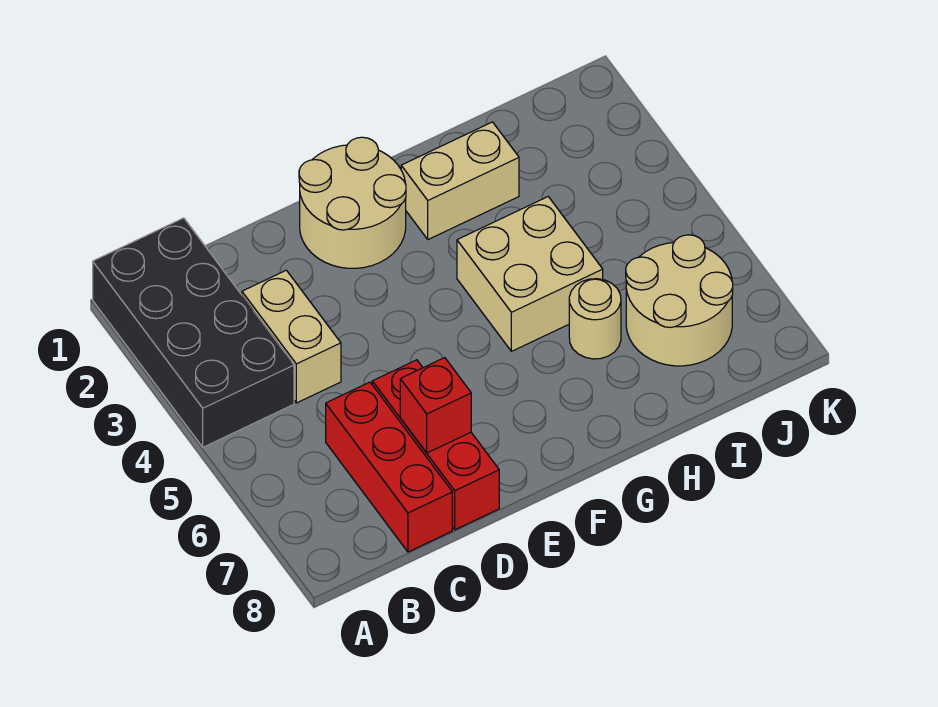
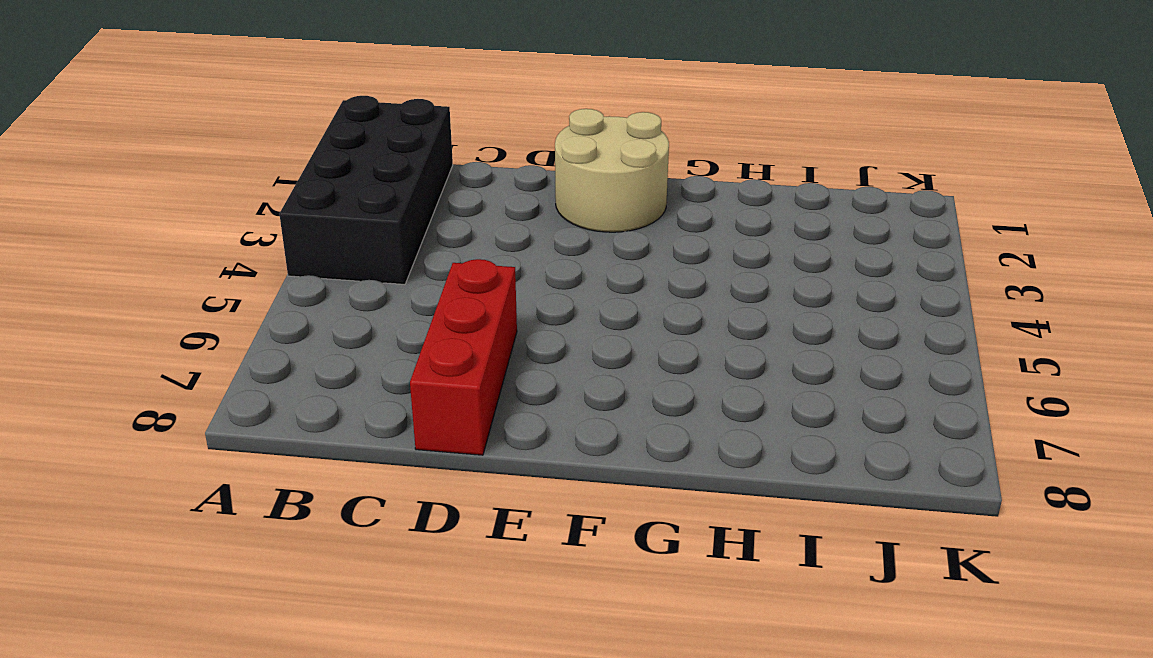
none -> tan 1x2 brick [242,270,341,403]
none -> red 1x3 brick [326,382,452,552]

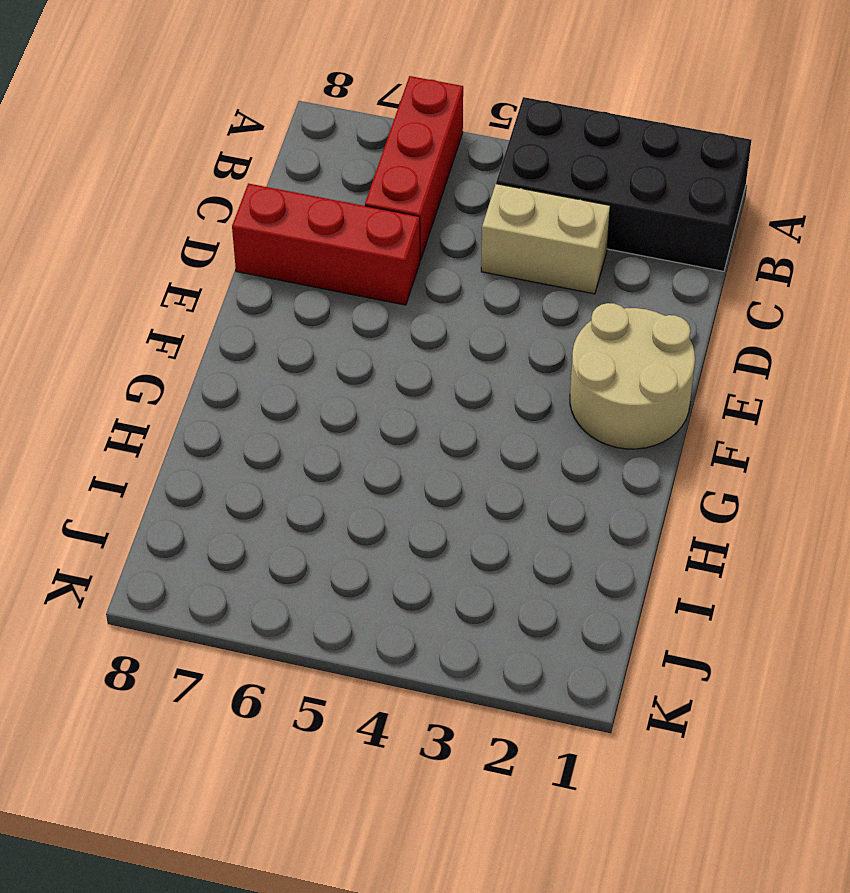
red 1x3 brick [365,76,463,260] -> red 1x3 brick turned to [326,382,452,552]
none -> tan 1x2 brick [401,122,519,239]
none -> tan 2x2 brick [457,197,603,351]

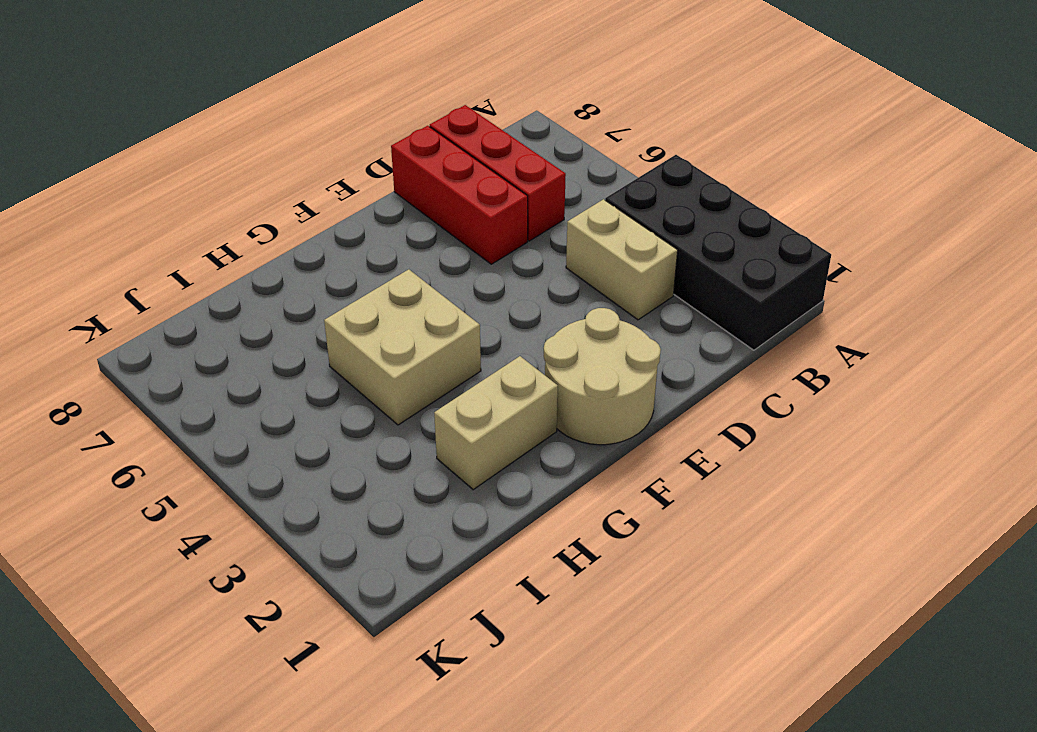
none -> tan 1x1 round brick [569,279,621,359]
none -> tan 2x2 round brick [626,235,733,366]

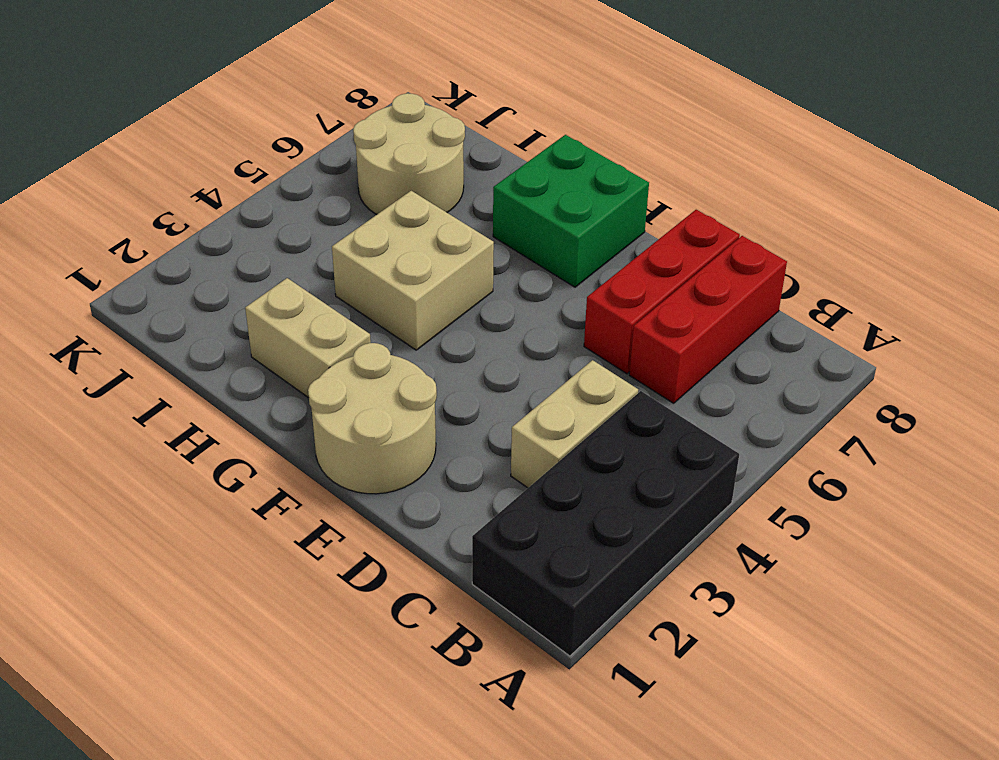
green 2x2 brick [493,135,649,287] -> none
none -> tan 1x1 round brick [569,279,621,359]
none -> red 1x1 brick [400,358,471,453]

